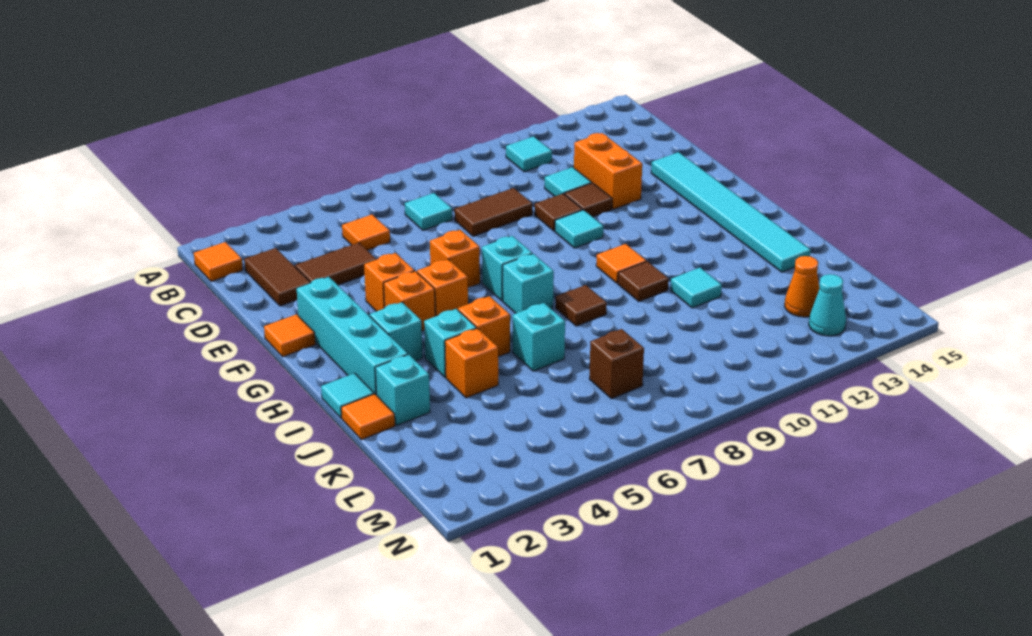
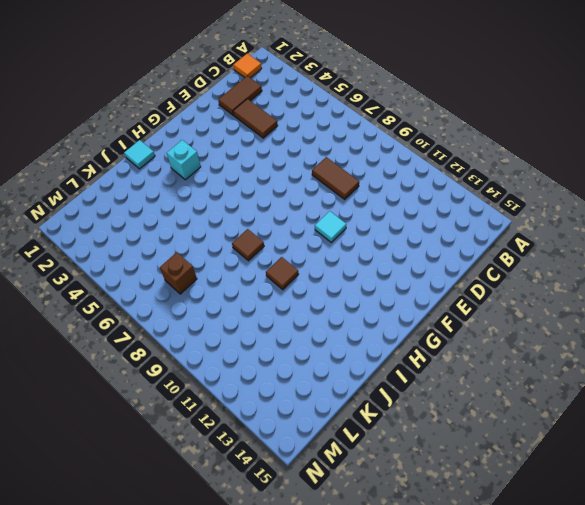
none -> cyan 1x1 tile [506,137,552,172]
none -> orange 1x1 tile [342,215,390,250]
none -> cyan 1x1 tile [405,193,452,230]
none -> cyan 1x1 tile [545,167,592,197]

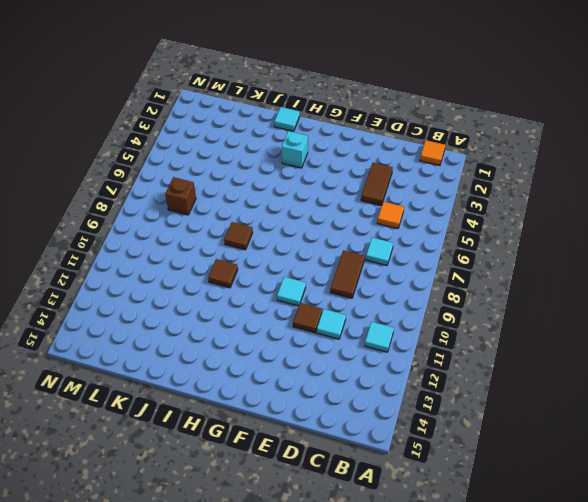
none -> brown 1x2 tile [244,248,311,306]
none -> orange 1x2 brick [574,133,642,209]
none -> brown 1x1 tile [535,194,583,231]
none -> cyan 1x6 tile [651,152,811,272]

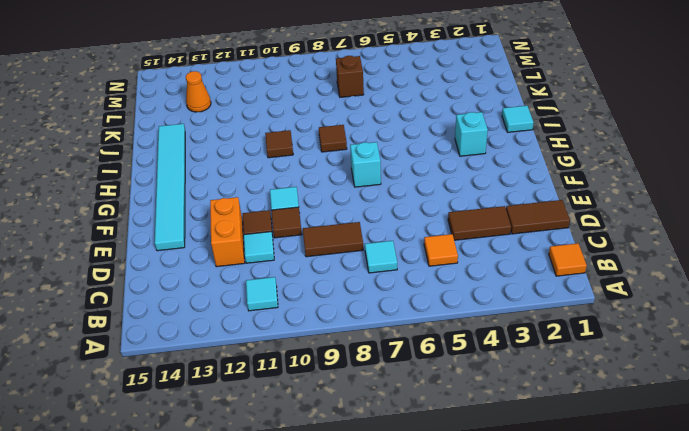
brown 1x2 tile [506,200,570,234] -> brown 1x2 tile turned to [244,248,311,306]
none -> orange 1x1 tile [264,314,315,357]
none -> cyan 1x4 brick [297,277,408,395]
none -> orange 1x1 brick [364,253,414,311]
none -> orange 1x1 brick [430,230,480,287]

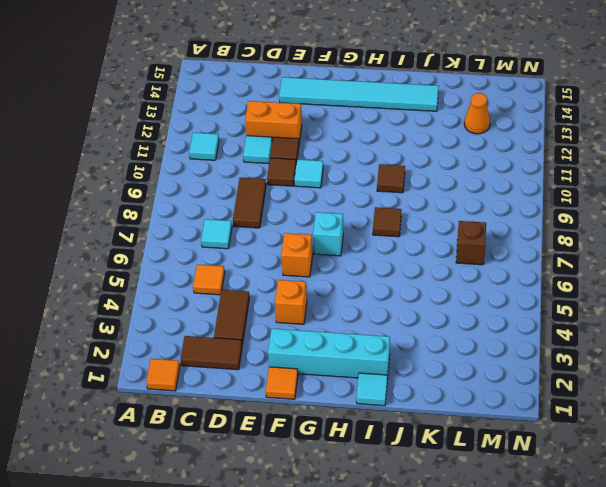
none -> orange 1x1 brick [384,271,435,331]
none -> orange 1x1 brick [417,259,468,316]
none -> cyan 1x1 brick [370,302,423,361]
none -> cyan 1x1 brick [503,254,554,313]

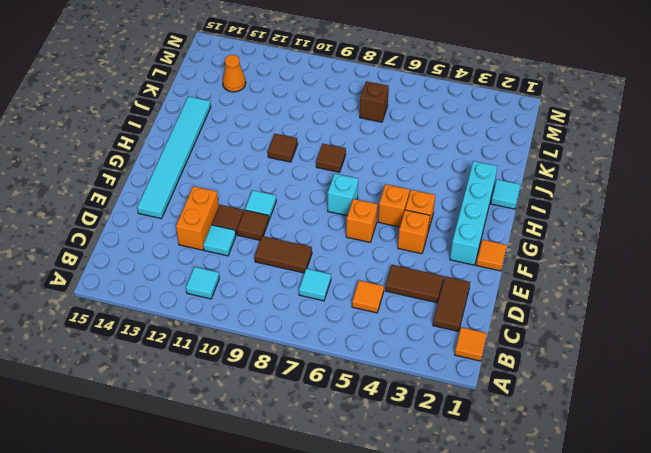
none -> cyan 1x1 brick [370,302,423,361]
none -> cyan 1x1 brick [503,254,554,313]
none -> orange 1x1 tile [596,244,646,283]
none -> cyan 1x1 brick [424,309,476,377]

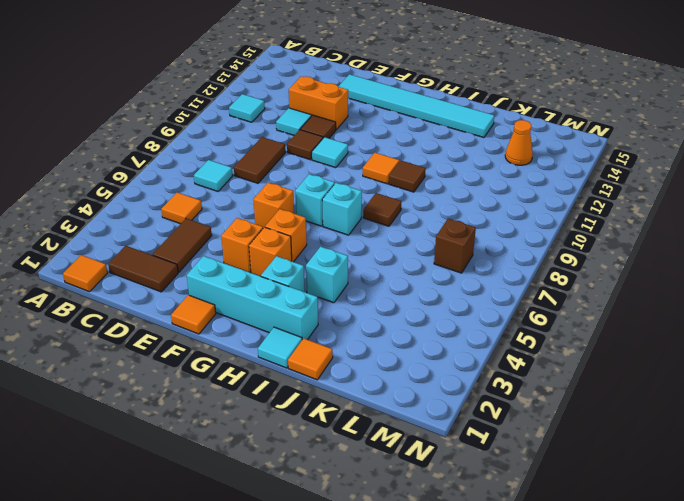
none -> orange 1x1 brick [458,296,510,357]
none -> cyan 1x1 brick [375,355,430,425]
none -> orange 1x1 brick [445,328,498,398]
none -> cyan 1x1 brick [513,303,565,371]

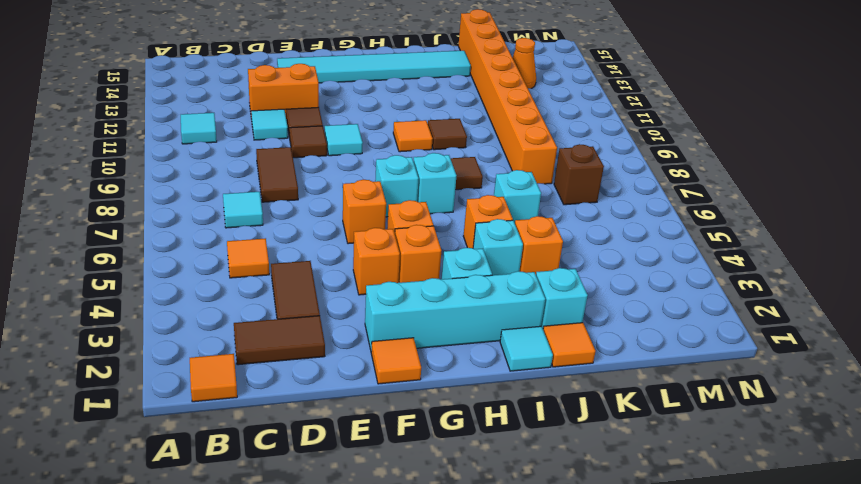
orange 1x8 brick [458,9,557,184] -> none
none -> cyan 1x1 tile [671,268,722,308]
none -> cyan 1x1 cone [809,274,846,336]

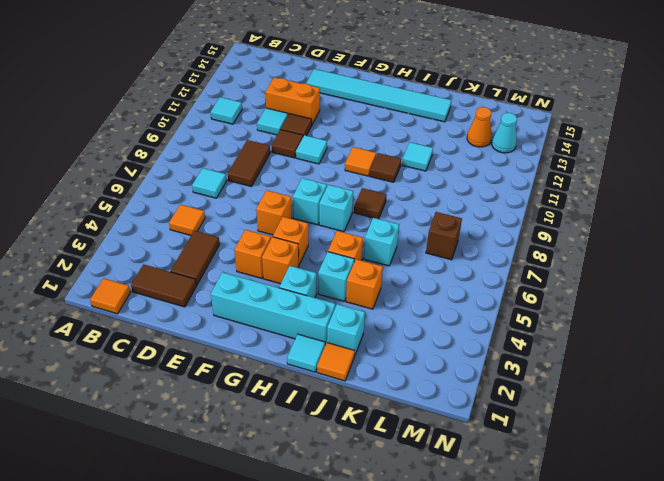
none -> orange 1x1 tile [264,314,315,357]

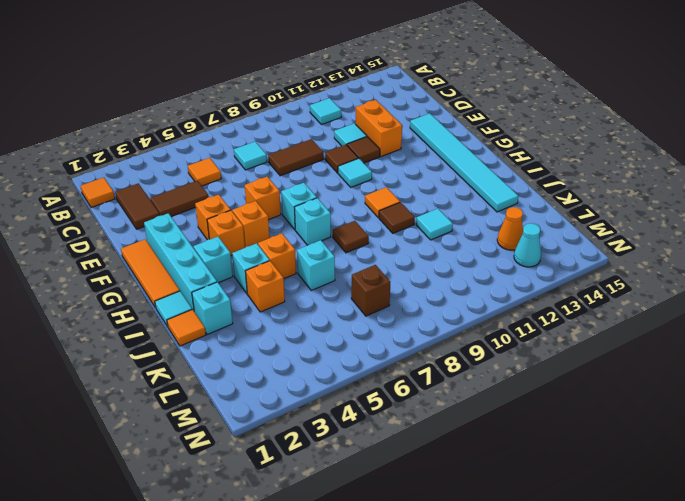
orange 1x3 tile [121,239,180,308] -> orange 1x1 tile [264,314,315,357]

